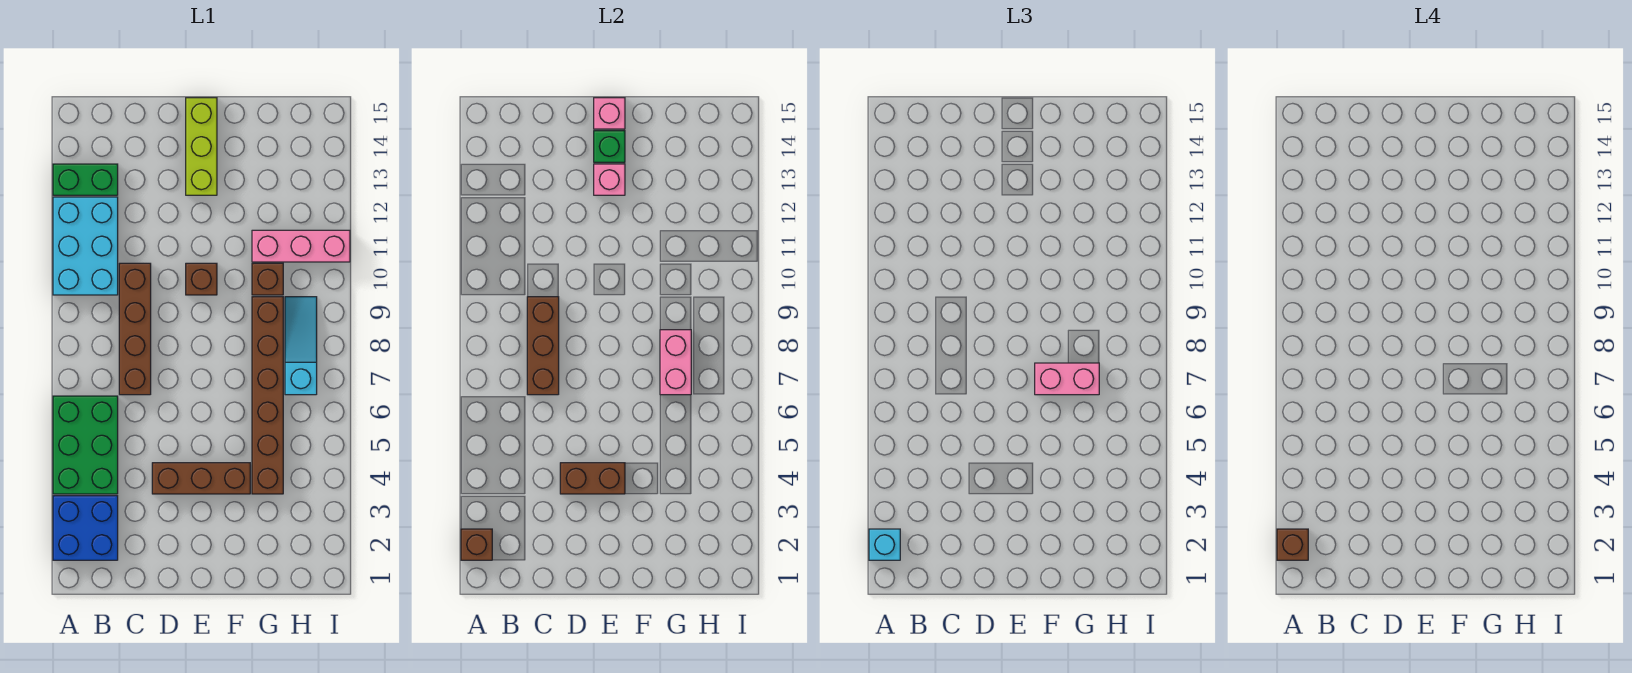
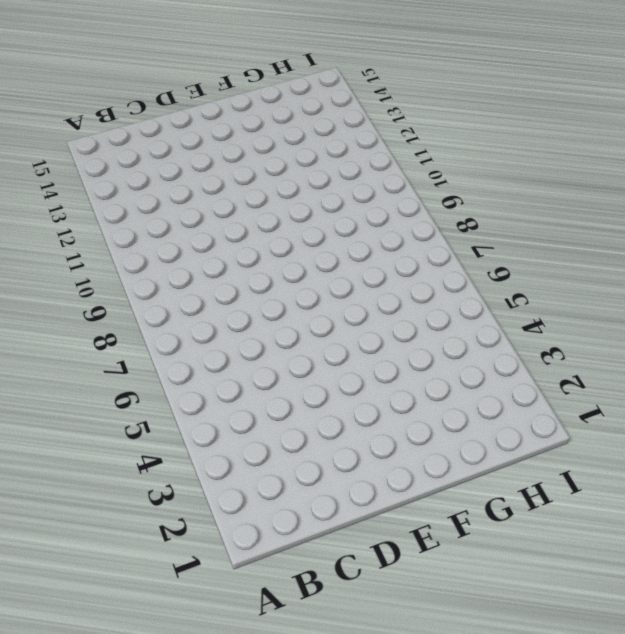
none -> blue 2x2 brick [53,496,118,560]
none -> green 2x3 brick [53,396,118,494]
none -> cyan 2x3 brick [53,197,118,295]

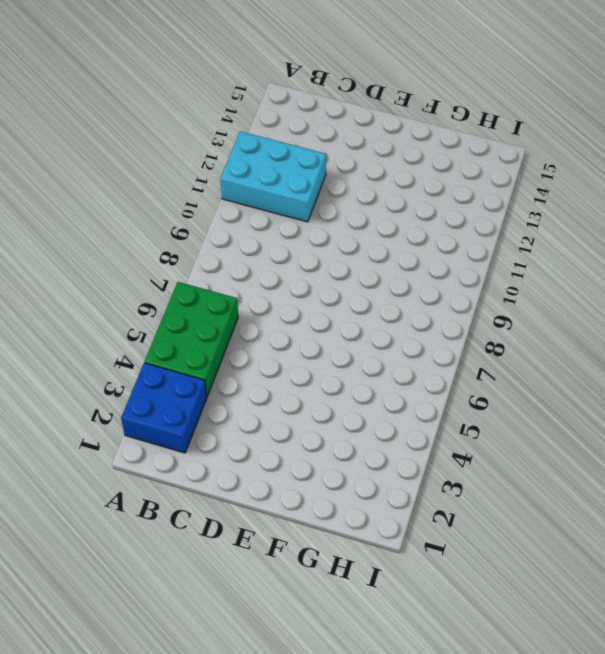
cyan 2x3 brick [220,131,326,222] -> cyan 2x3 brick turned to [53,197,118,295]
none -> green 1x2 brick [53,164,118,195]
none -> brown 1x4 brick [119,263,151,395]
none -> brown 1x3 brick [152,463,250,494]

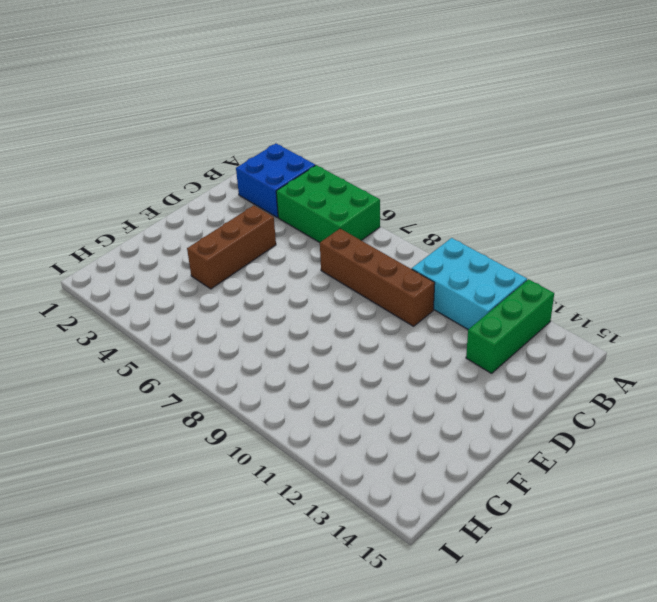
green 1x3 brick [466,279,554,373] -> green 1x2 brick [53,164,118,195]
none -> brown 1x1 brick [186,263,217,295]
none -> lime 1x3 brick [186,98,217,195]
none -> brown 1x6 brick [252,297,283,494]

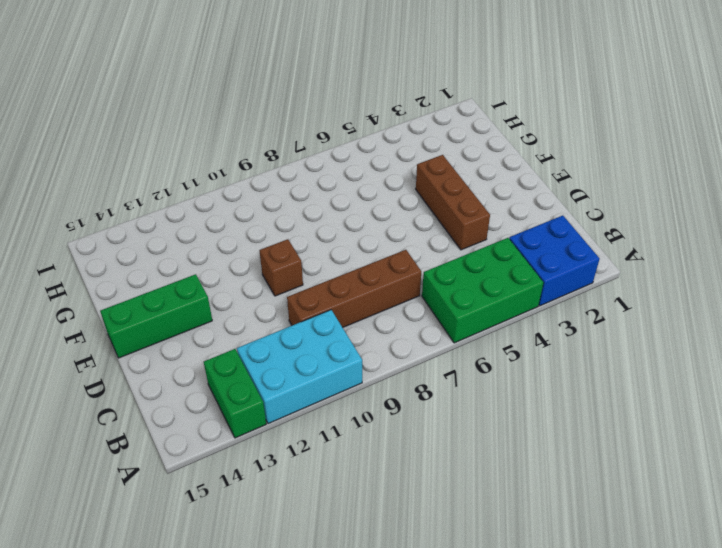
green 1x3 brick [100,274,212,358] -> lime 1x3 brick [186,98,217,195]
none -> brown 1x6 brick [252,297,283,494]
none -> brown 1x1 brick [252,263,283,295]
none -> pink 1x3 brick [252,230,350,262]

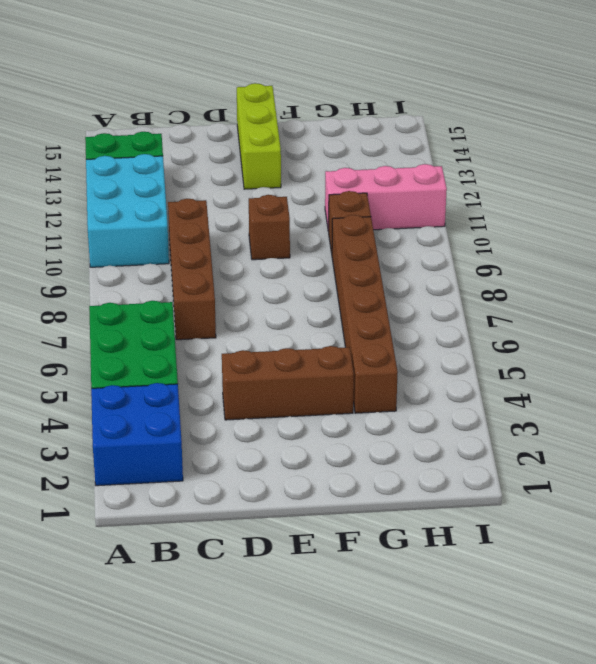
none -> cyan 1x3 slope [285,297,317,395]
none -> brown 1x1 brick [461,529,492,560]
none -> brown 1x3 brick [527,297,559,395]

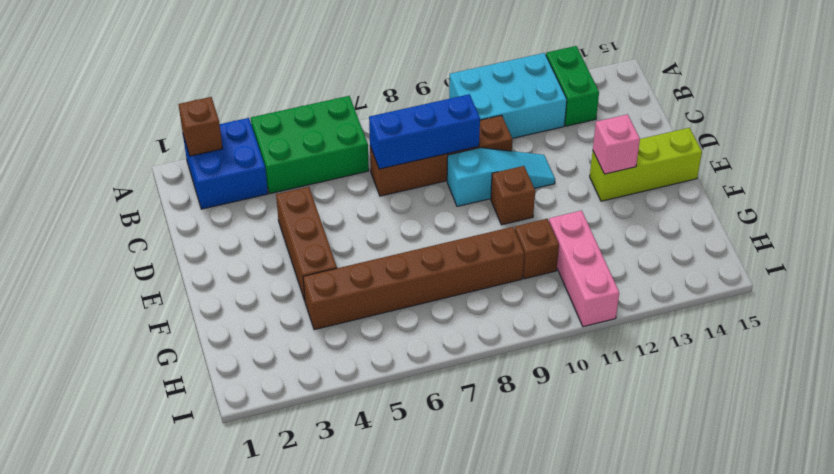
blue 1x3 brick [369,94,480,169] -> brown 1x3 brick [527,297,559,395]
cyan 1x3 slope [447,148,555,206] -> cyan 1x3 slope moved to [285,297,317,395]
none -> brown 1x2 brick [560,463,625,494]
none -> green 1x1 brick [594,131,625,162]
none -> pink 1x1 brick [594,98,625,129]

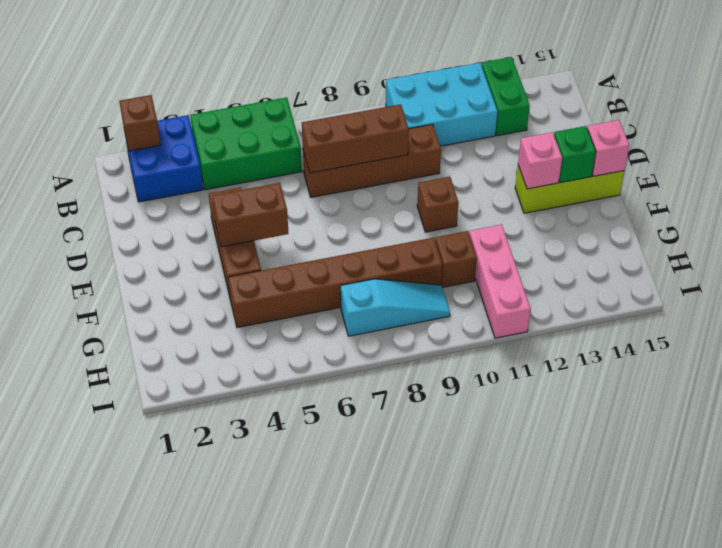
brown 1x2 brick [212,183,289,247] -> brown 1x2 brick turned to [560,463,625,494]
none -> pink 1x2 brick [660,330,691,395]
none -> cyan 1x1 brick [869,529,900,560]
none -> pink 1x2 brick [1035,363,1099,395]

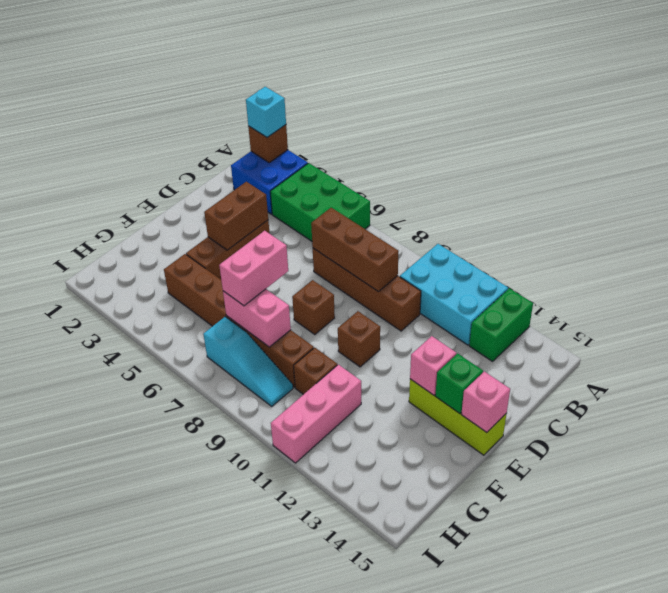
brown 1x1 brick [292,280,335,334] -> brown 1x1 brick moved to [1277,529,1308,560]

